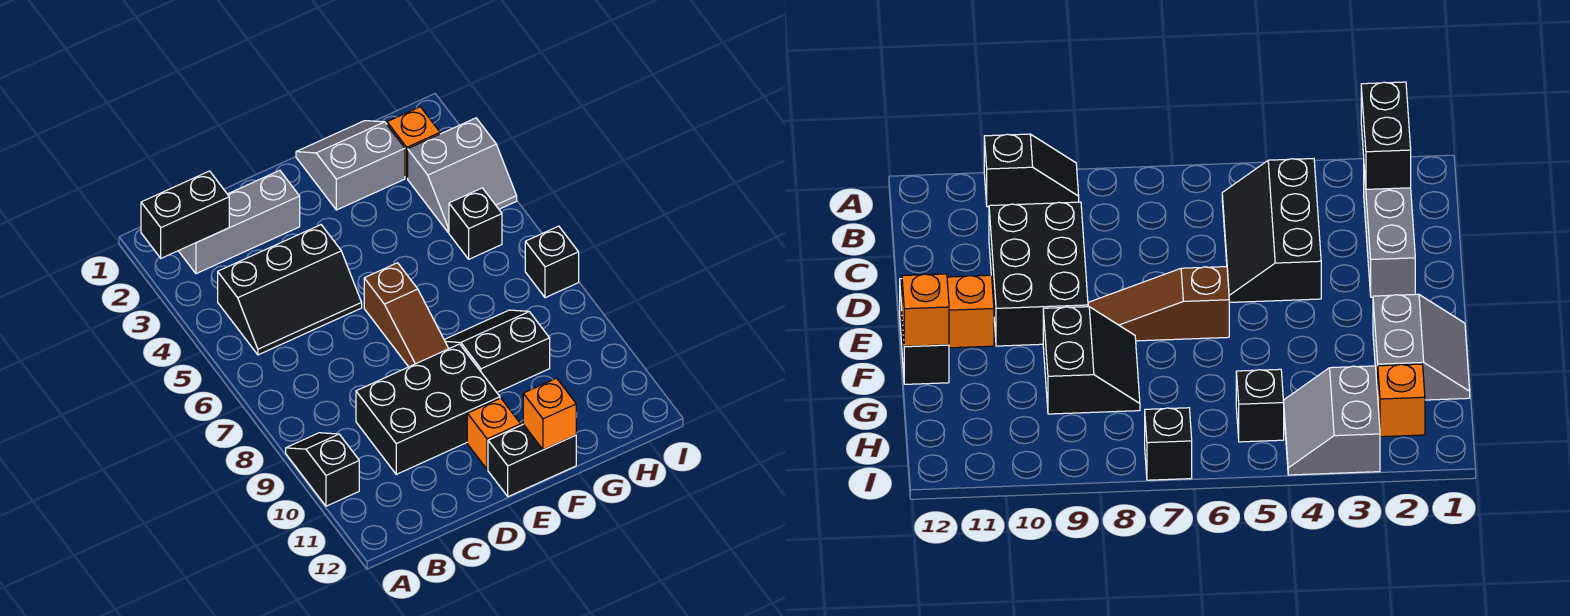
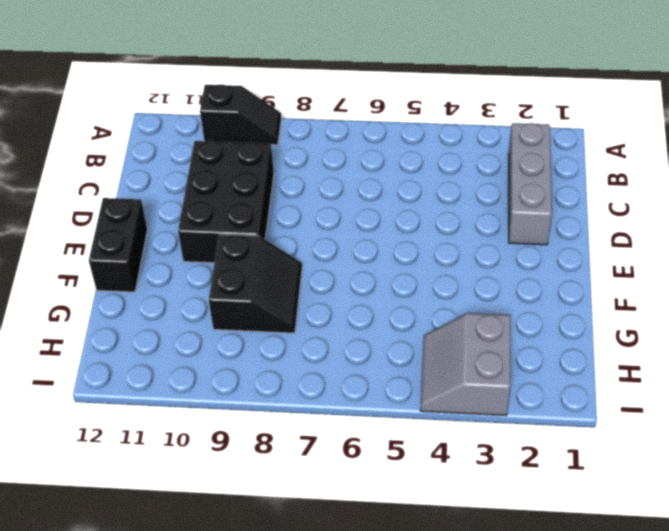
none -> black 2x3 slope [218,225,362,355]
none -> brown 1x3 slope [364,263,449,367]
none -> orange 1x1 brick [467,398,521,470]

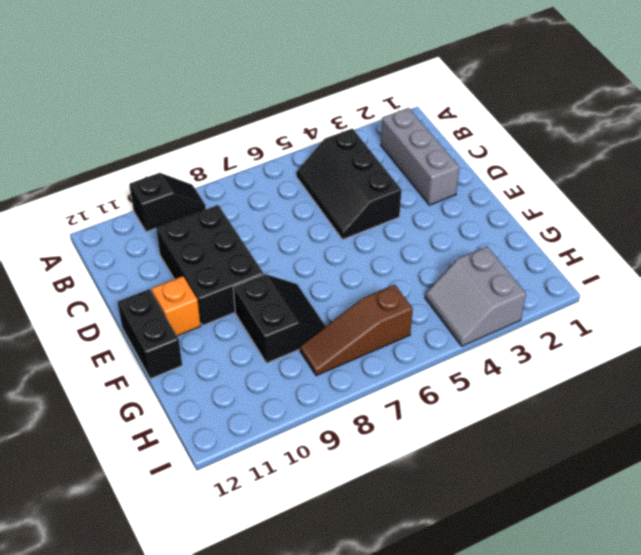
brown 1x3 slope [300,285,413,376] -> brown 1x3 slope moved to [364,263,449,367]
none -> grey 2x2 slope [296,121,405,210]
none -> orange 1x1 brick [387,107,440,178]
none -> black 1x1 brick [449,188,502,259]

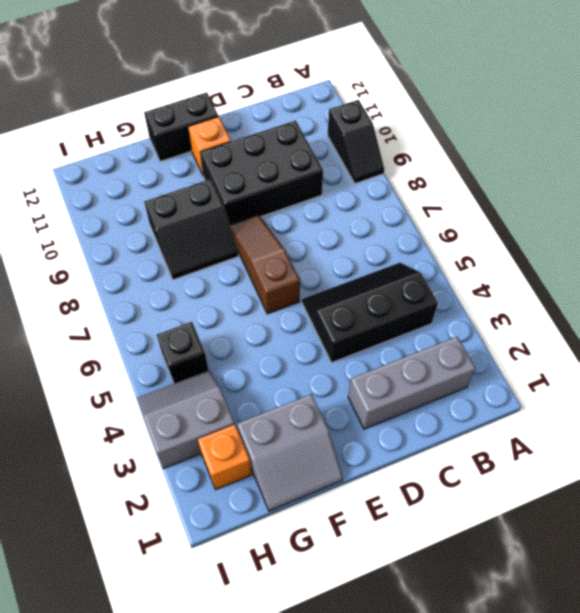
none -> black 1x1 brick [525,226,579,298]
none -> black 1x2 brick [141,171,229,258]
none -> orange 1x1 brick [523,378,576,450]

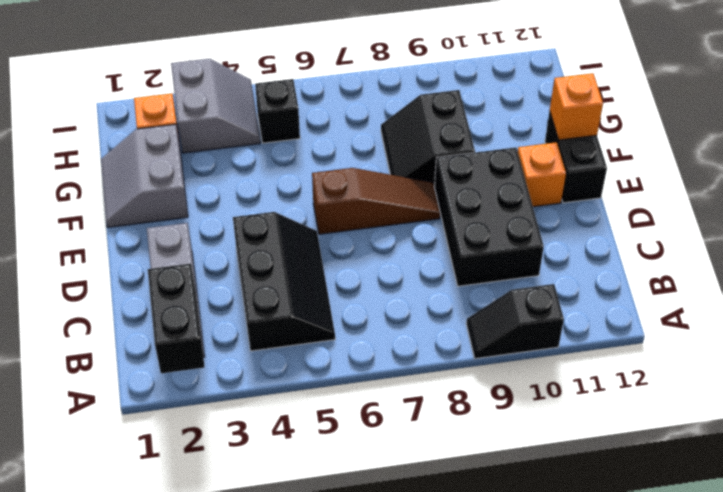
none -> black 1x1 brick [525,226,579,298]

